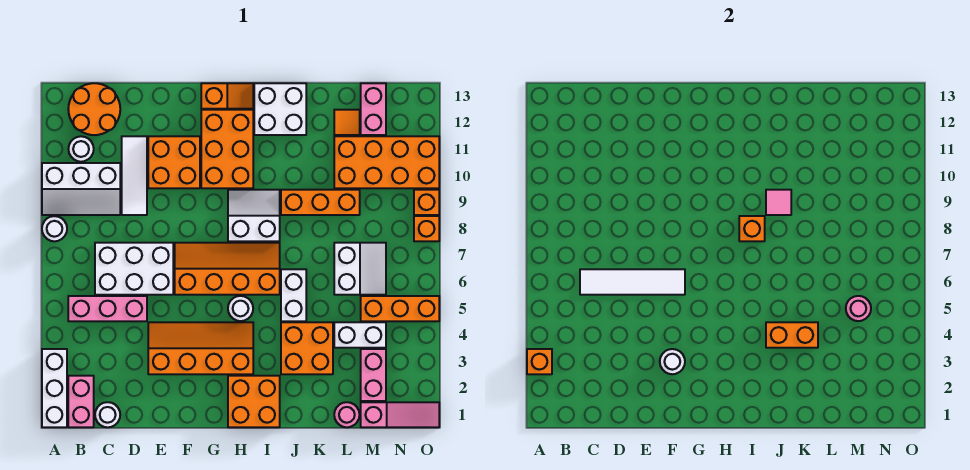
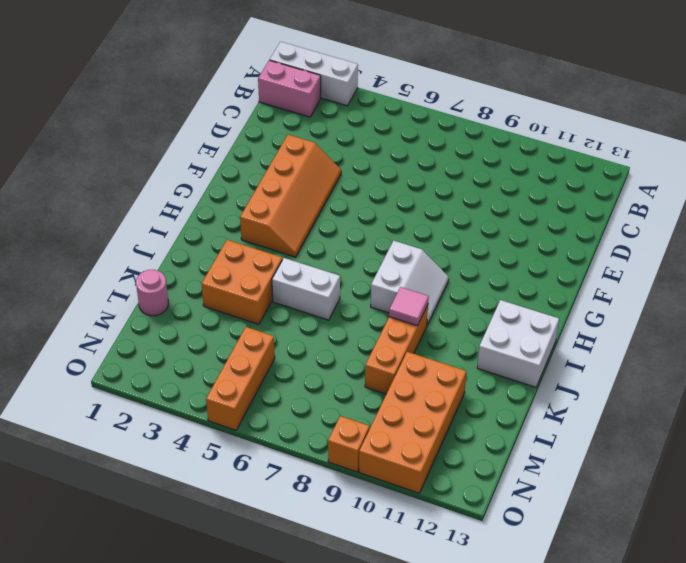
none -> white 1x1 round brick [42,216,67,241]
none -> white 2x3 slope [42,163,120,215]
none -> pink 1x3 brick [68,296,147,321]
none -> white 1x1 round brick [69,136,94,162]

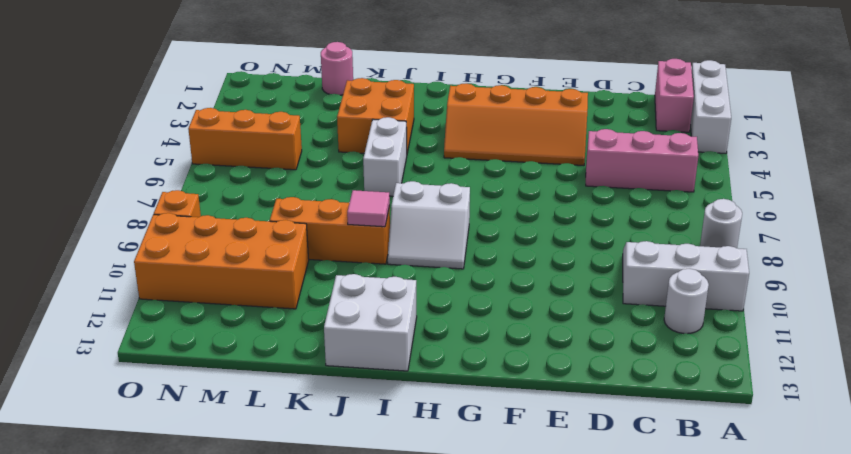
none -> orange 2x2 round brick [68,83,120,135]
none -> white 1x1 round brick [95,402,120,427]
none -> white 2x3 brick [95,243,173,295]
none -> white 1x3 tile [122,136,147,215]

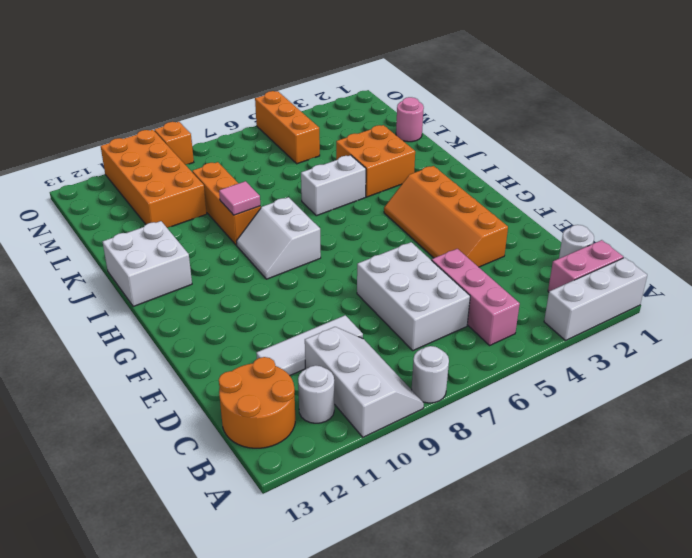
none -> orange 2x2 brick [148,136,200,188]
none -> orange 2x4 slope [175,243,280,295]
none -> orange 2x3 brick [201,110,253,188]
none -> orange 1x2 slope [201,83,253,109]

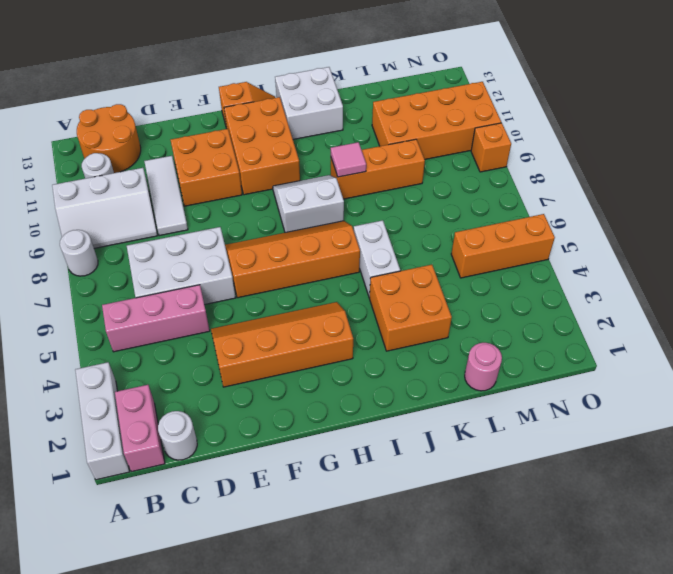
none -> orange 2x2 brick [228,376,280,427]
none -> white 1x1 round brick [228,296,253,321]
none -> white 1x2 brick [334,322,386,348]
none -> white 2x2 slope [334,243,386,295]

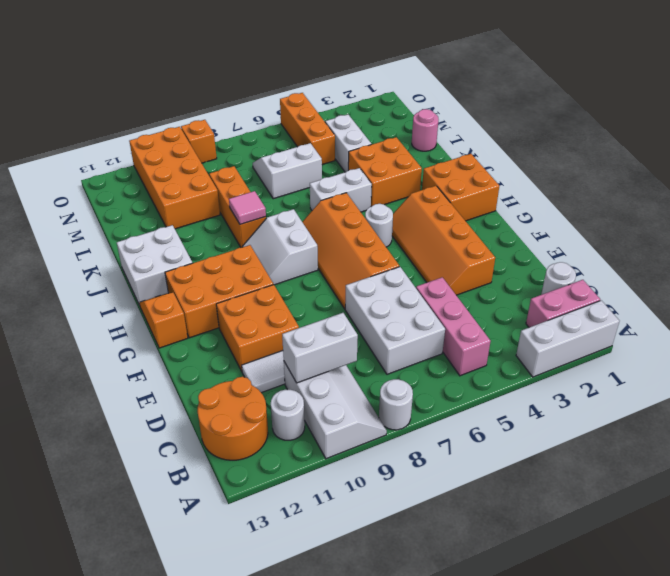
white 1x2 brick [282,313,358,383] -> none
none -> orange 1x1 tile [334,110,360,135]
none -> pink 1x3 slope [361,402,439,427]
none -> pink 1x2 brick [361,349,386,401]
none -> pink 1x2 brick [361,83,386,135]

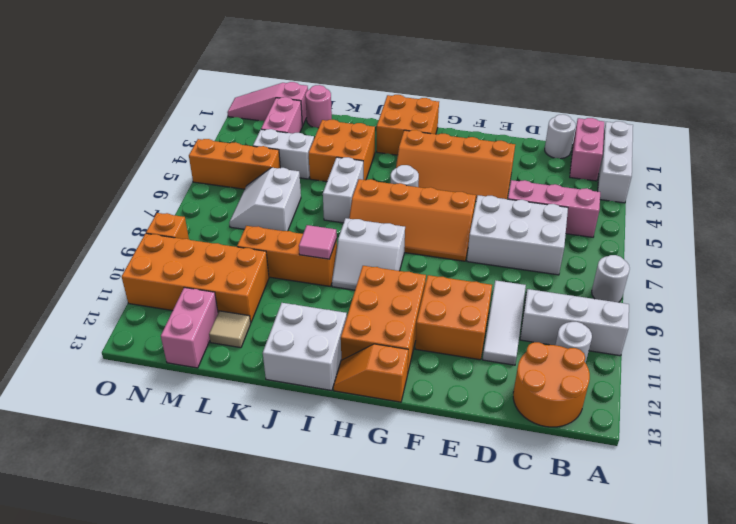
tan 1x1 tile [209,311,250,348] -> orange 1x1 tile [334,110,360,135]
none -> orange 1x1 brick [414,216,439,241]
none -> orange 1x1 brick [527,349,552,374]
none -> white 1x4 tile [580,269,685,295]
none -> white 1x1 round brick [660,349,685,374]

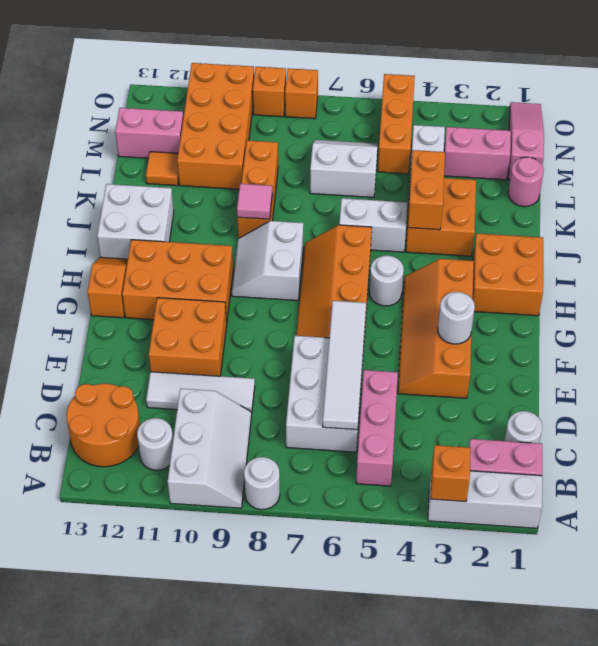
none -> orange 1x1 brick [739,216,765,241]
none -> pink 1x1 round brick [846,296,871,321]

